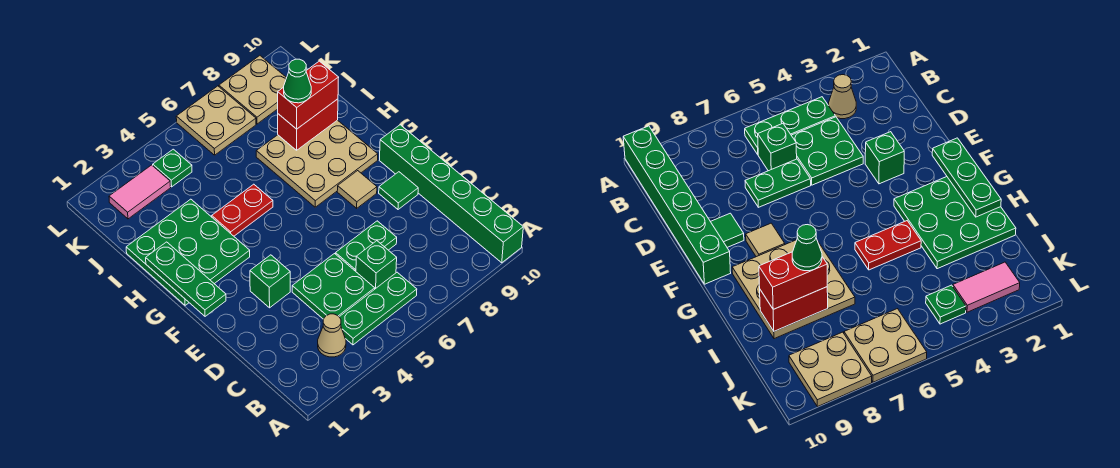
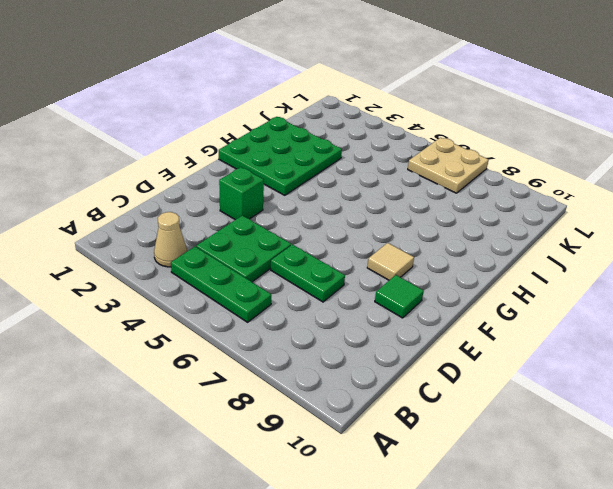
none -> green 1x6 brick [379,125,523,263]
none -> green 1x1 brick [356,241,397,289]
none -> tan 3x3 plate [256,120,378,207]

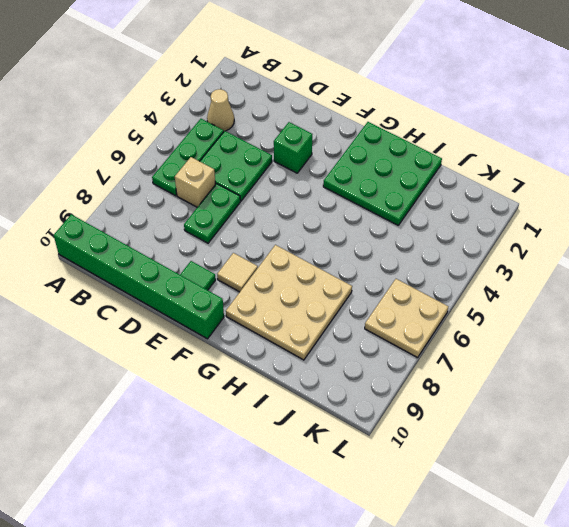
tan 1x1 brick [175,157,215,207] -> green 1x1 brick [356,241,397,289]
none -> red 1x2 plate [212,184,273,236]
none -> pink 1x2 tile [109,165,171,219]
none -> green 1x1 plate [153,149,192,187]

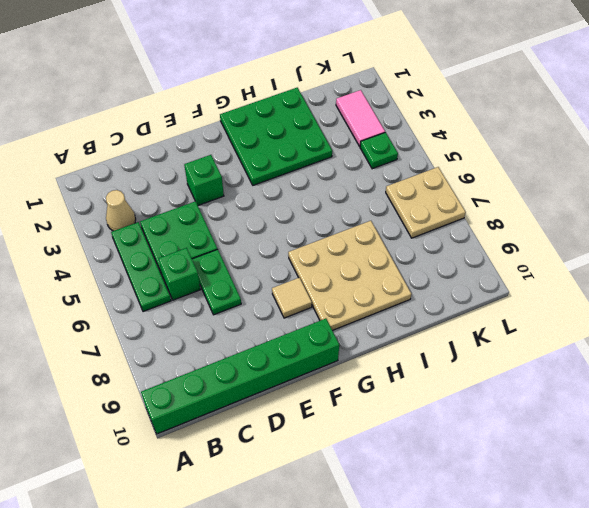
none -> green 1x1 tile [379,172,418,209]
none -> red 1x2 plate [212,184,273,236]
none -> tan 2x2 plate [219,56,287,124]

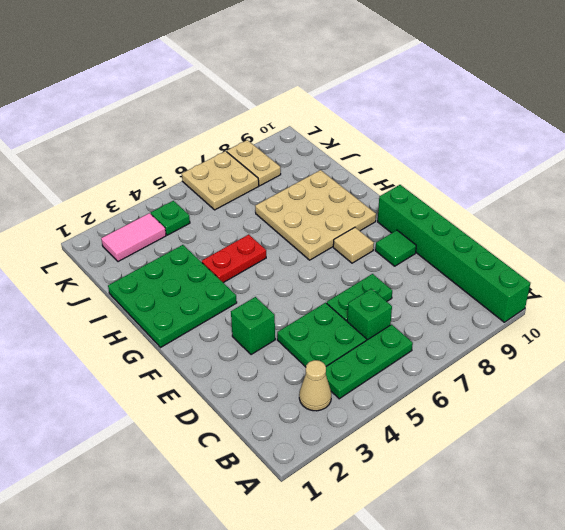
tan 1x2 plate [227,140,281,186] -> tan 2x2 plate [219,56,287,124]
none -> green 1x3 plate [146,242,226,316]
none -> red 1x2 brick [278,99,338,150]
none -> red 1x2 brick [278,61,339,129]

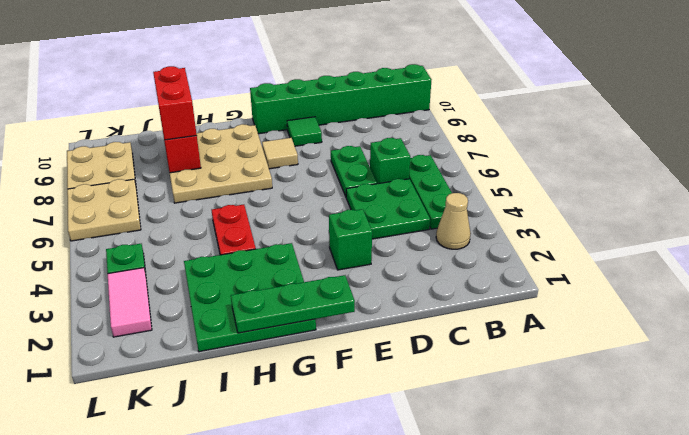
none -> green 1x1 cone [284,59,311,103]

